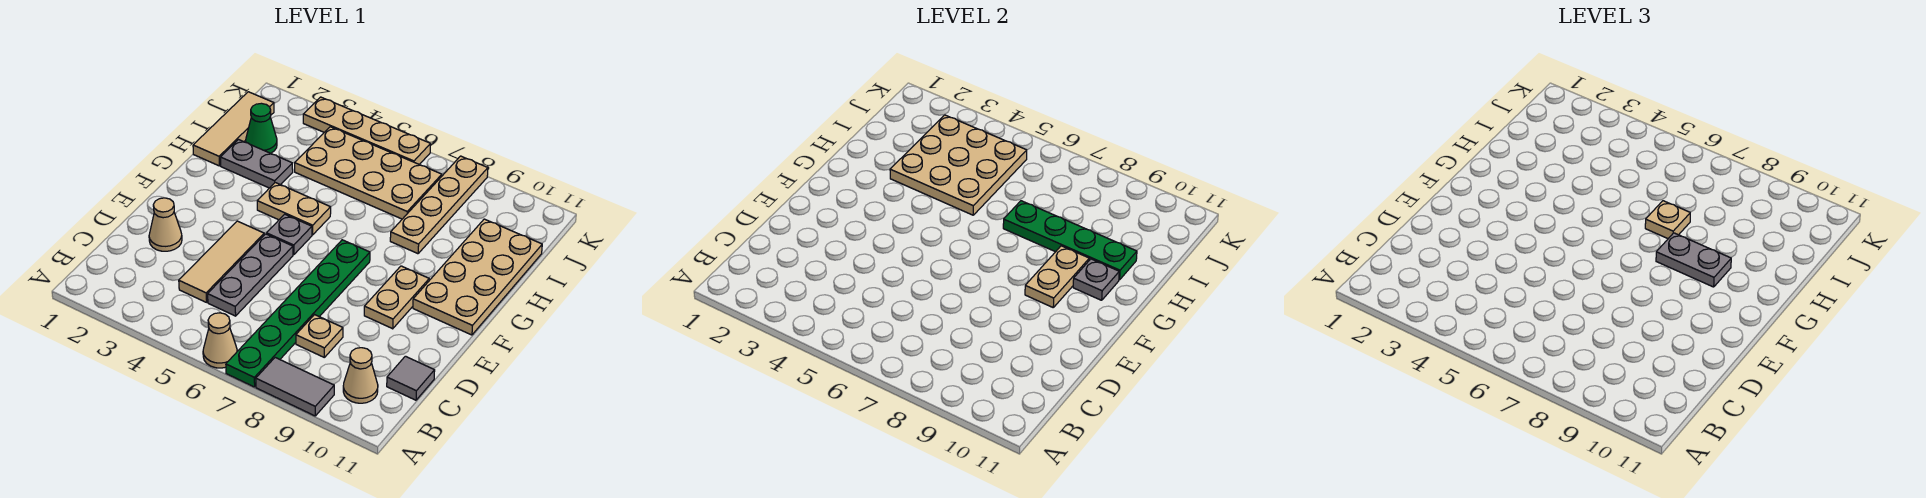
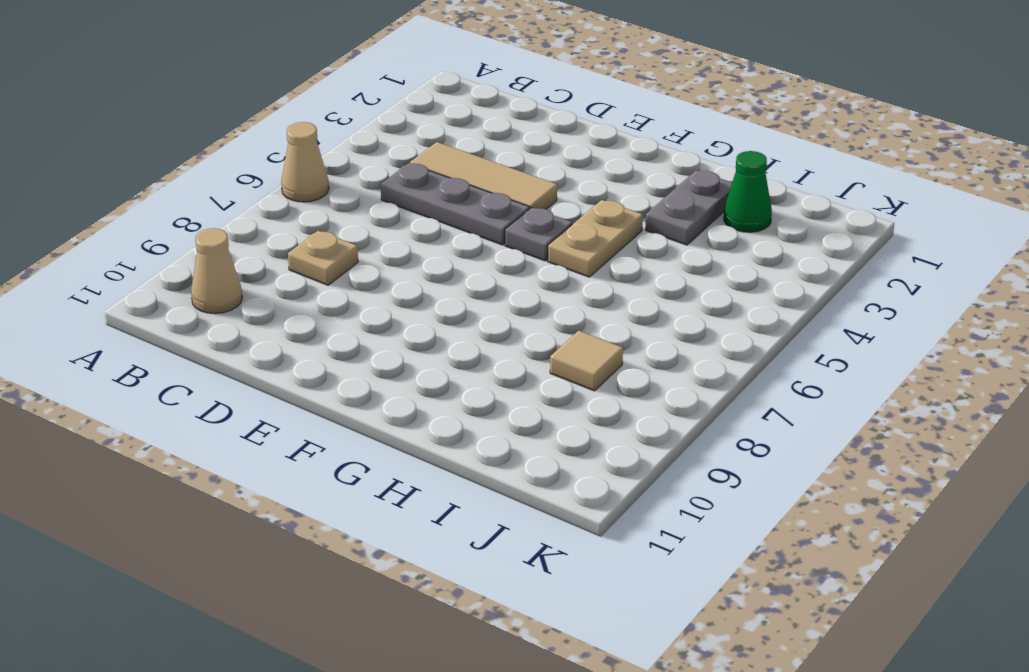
tan 1x1 tile [550,331,623,391] -> tan 1x4 plate [390,156,488,254]
none -> green 1x6 plate [226,240,370,387]
none -> grey 1x2 tile [256,358,334,416]
none -> grey 1x1 tile [387,356,435,400]

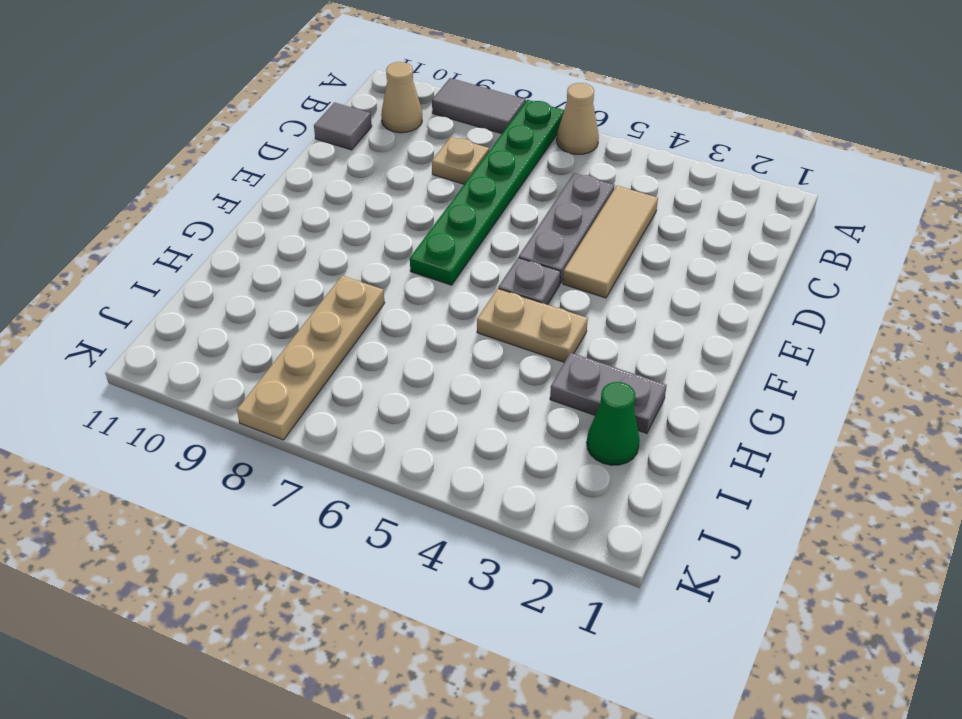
none -> tan 1x1 cone [149,198,182,251]
none -> tan 1x2 plate [364,266,429,329]
none -> tan 2x4 plate [413,219,542,335]

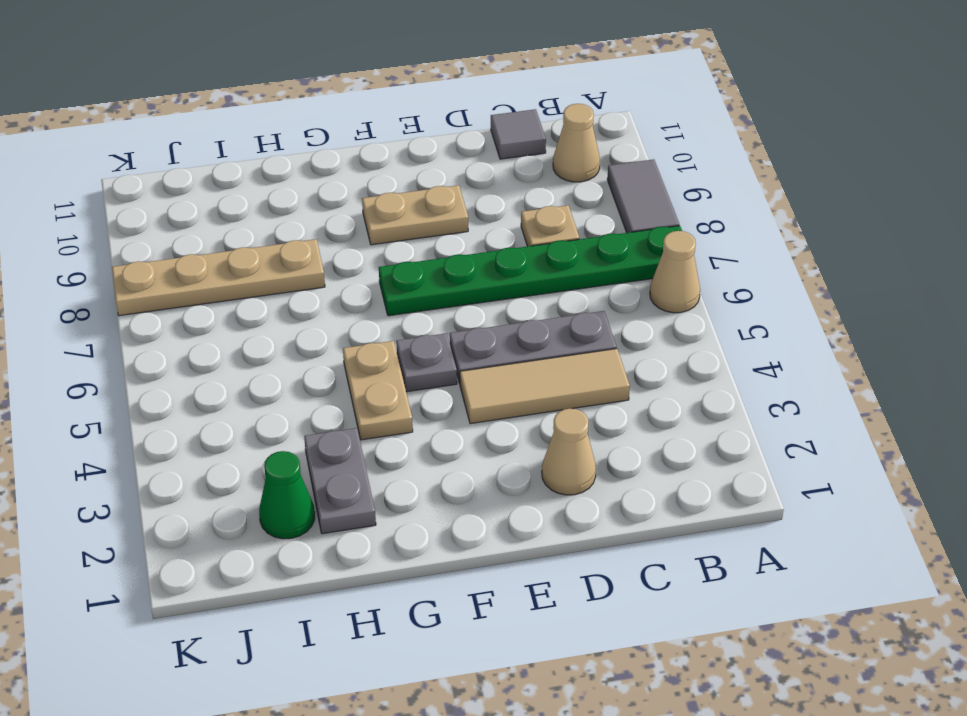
none -> tan 2x4 plate [413,219,542,335]
none -> tan 1x3 tile [193,92,274,166]
none -> tan 2x4 plate [295,127,442,219]

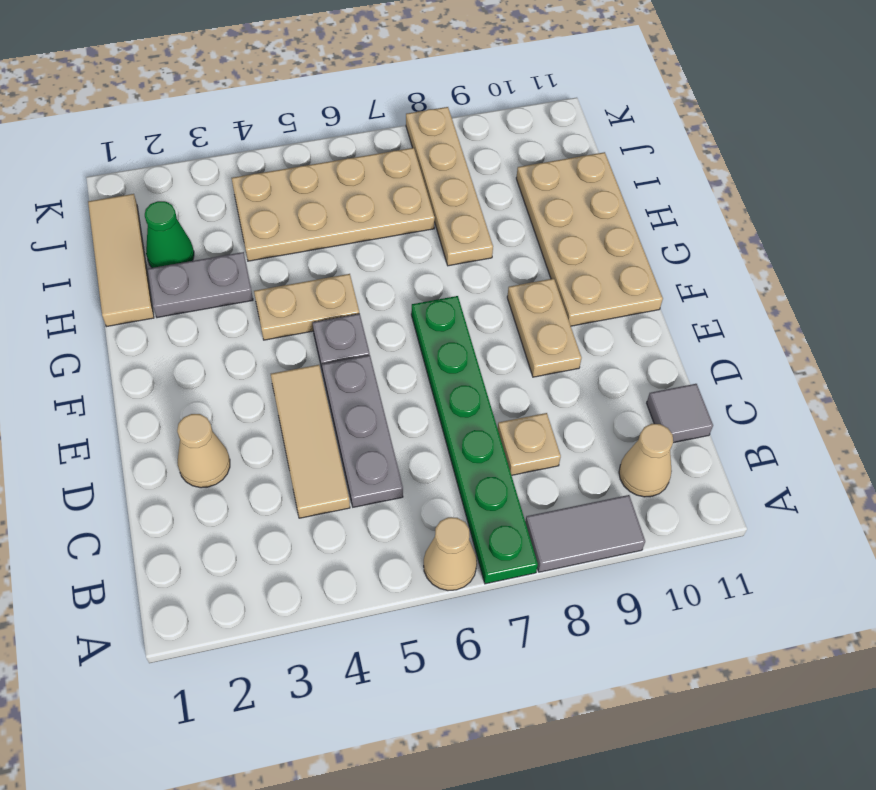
none -> tan 1x4 plate [303,97,431,165]
none -> tan 1x2 plate [1025,246,1089,307]
none -> grey 1x1 plate [1073,259,1119,300]

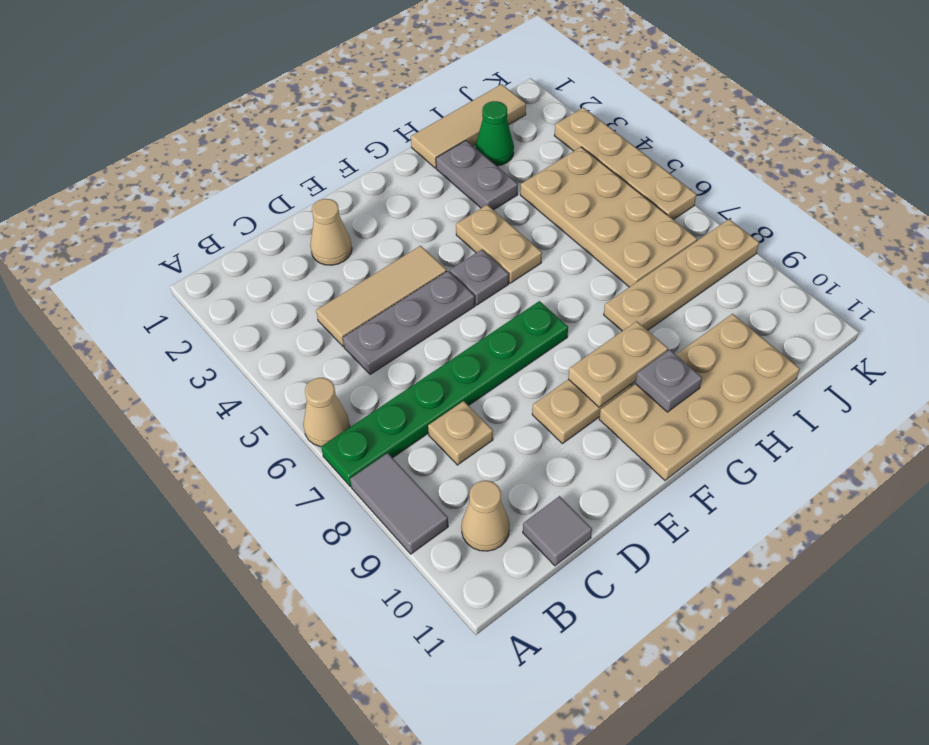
none -> tan 3x3 plate [890,115,1027,215]
none -> green 1x4 plate [1003,201,1137,280]
none -> grey 1x2 plate [1656,233,1731,287]

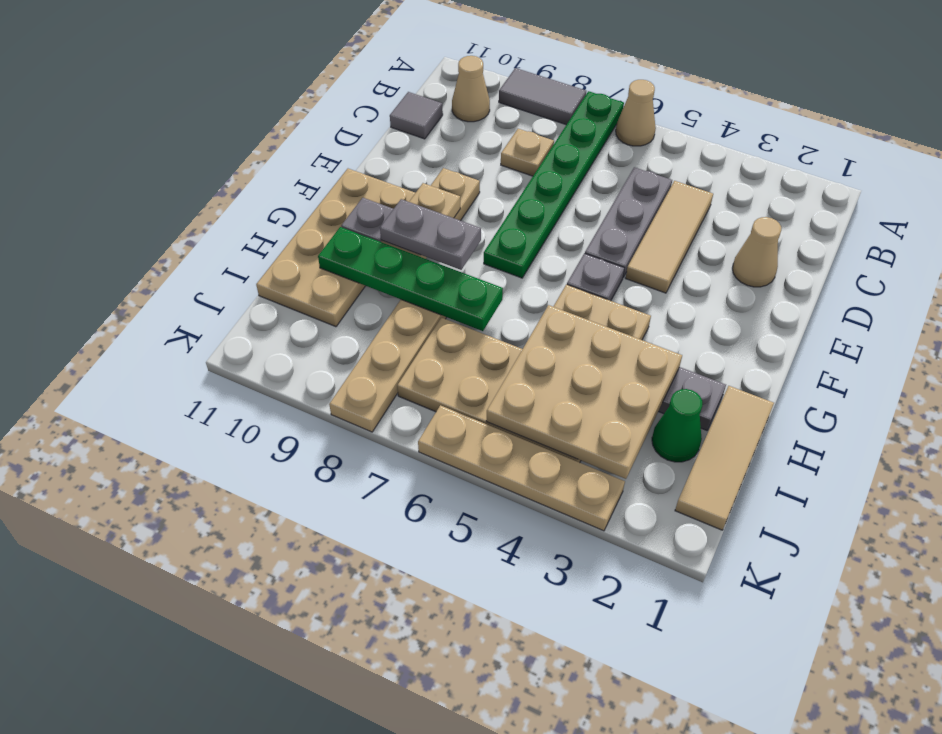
none -> tan 1x1 plate [1645,201,1690,239]

